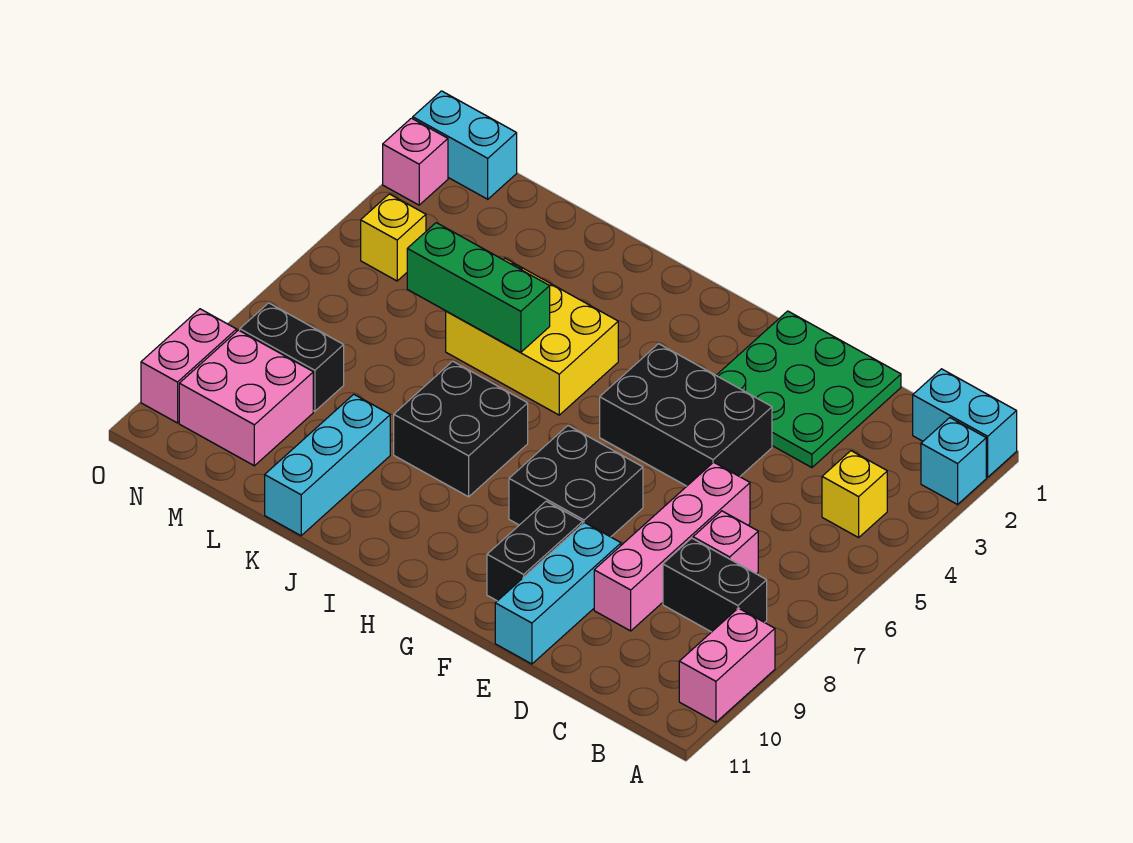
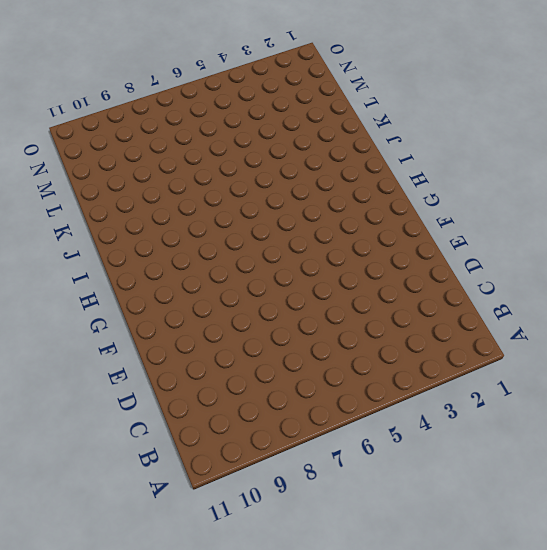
none -> cyan 1x2 brick [913,369,1017,477]
none -> cyan 1x1 brick [921,418,986,504]
none -> pink 1x2 brick [679,608,775,722]

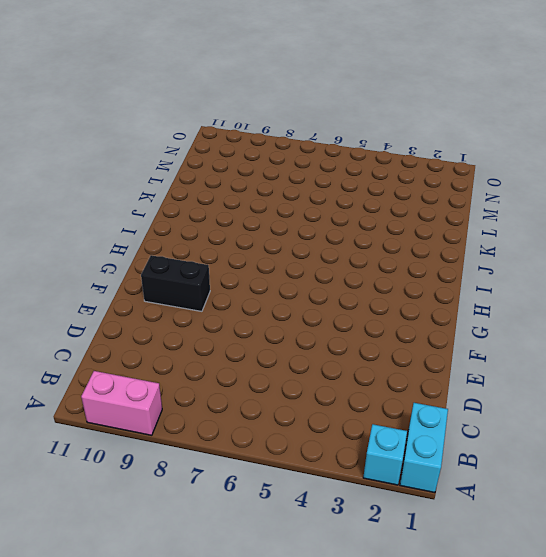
none -> yellow 1x1 brick [822,451,887,537]
none -> black 1x2 brick [663,538,767,632]
none -> pink 1x1 brick [693,511,758,574]

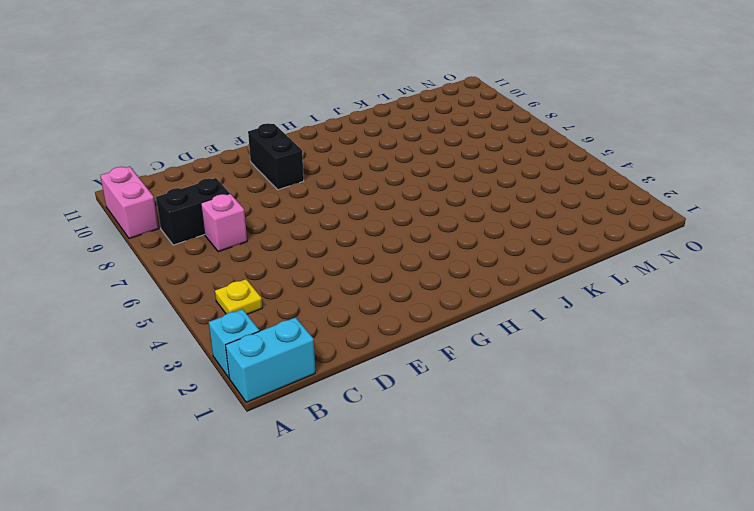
yellow 1x1 plate [215,279,262,314] -> yellow 1x1 brick [822,451,887,537]
none -> green 3x3 plate [716,311,901,468]
none -> pink 1x4 brick [594,462,750,631]
none -> black 2x3 brick [600,344,772,486]

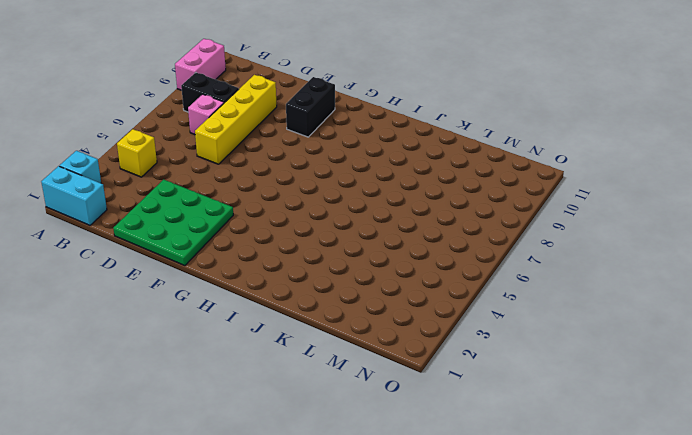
yellow 1x4 brick [195,75,277,164] -> pink 1x4 brick [594,462,750,631]
none -> black 2x3 brick [600,344,772,486]
none -> cyan 1x3 brick [495,523,621,664]
none -> black 2x2 brick [509,426,643,537]

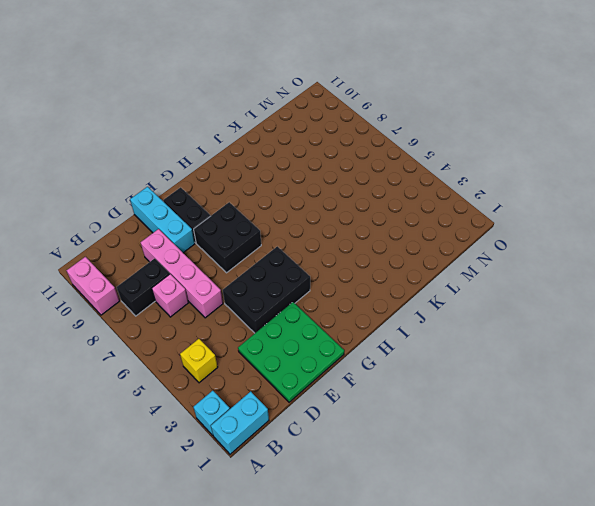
none -> yellow 2x3 brick [446,258,618,415]
none -> black 2x2 brick [394,361,528,497]
none -> cyan 1x3 brick [265,394,390,536]

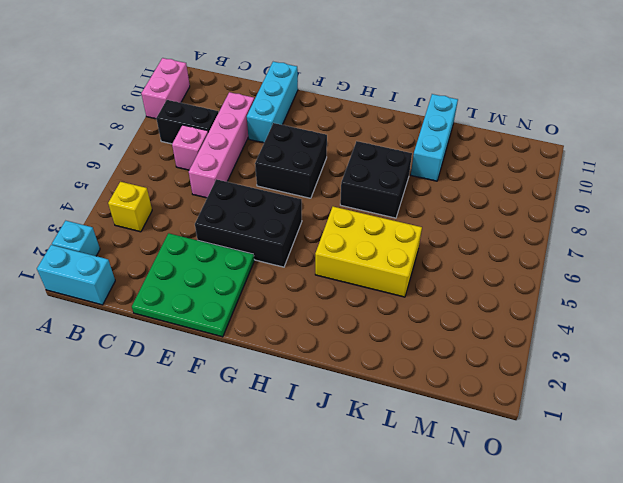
none -> black 1x2 brick [487,501,583,601]
none -> black 1x2 brick [240,303,344,411]
none -> pink 2x2 brick [179,330,313,466]

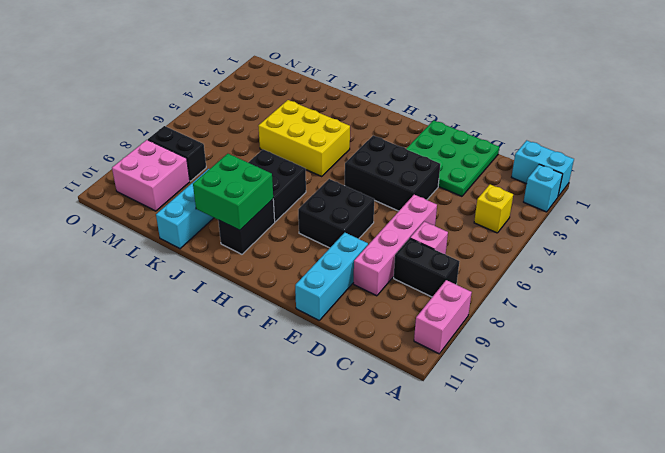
black 1x2 brick [218,199,275,254] -> black 1x2 brick moved to [487,501,583,601]
green 2x2 brick [193,154,273,230] -> none
none -> cyan 1x2 brick [413,91,517,199]
none -> yellow 1x1 brick [361,194,426,281]
none -> pink 1x1 brick [383,118,448,205]

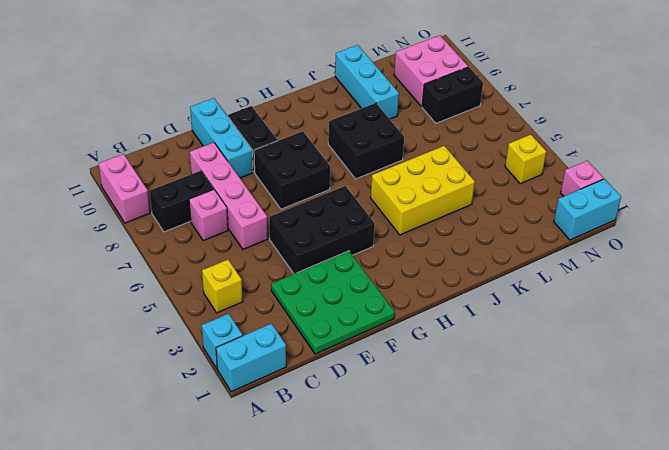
none -> pink 1x2 brick [141,309,237,423]
none -> green 1x3 brick [407,223,550,352]

